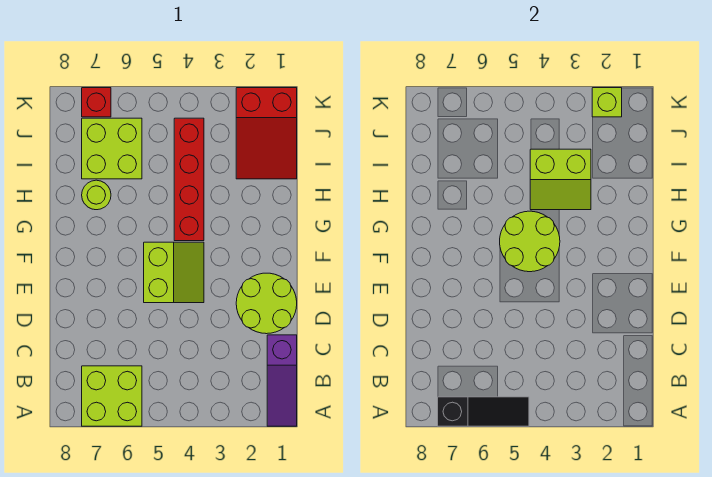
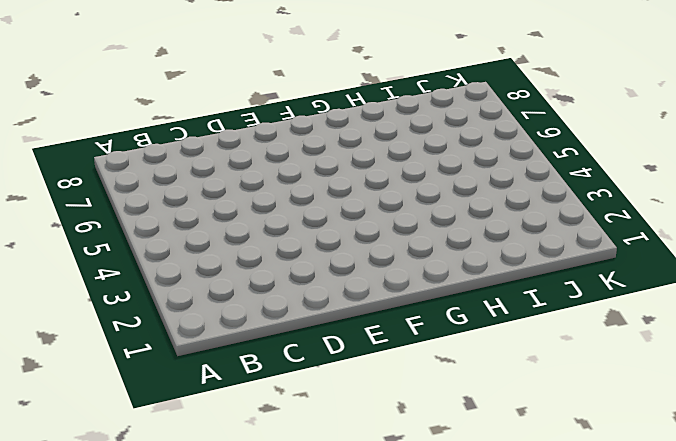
none -> purple 1x3 slope [267,335,297,426]
none -> lime 2x2 brick [82,366,142,426]
none -> lime 2x2 round brick [236,273,297,334]

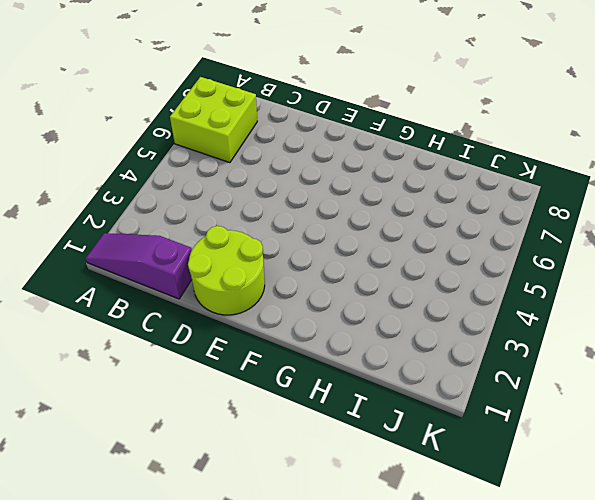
none -> lime 2x2 slope [144,242,204,303]
none -> red 1x4 brick [174,118,204,241]
none -> lime 1x1 round brick [82,180,111,210]

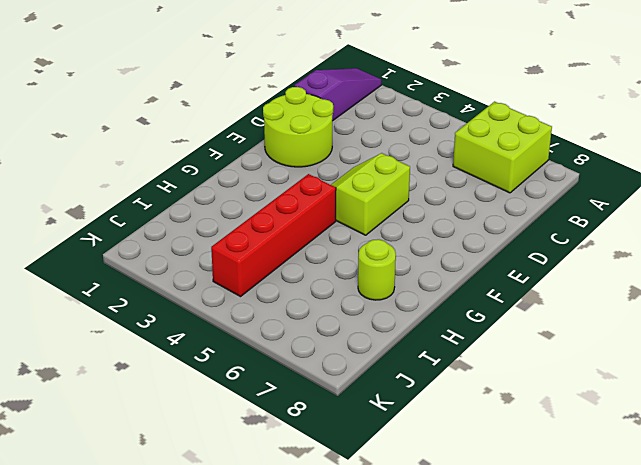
none -> red 2x3 slope [236,88,297,179]
none -> lime 2x2 brick [82,118,142,179]
none -> red 1x1 brick [82,88,111,117]

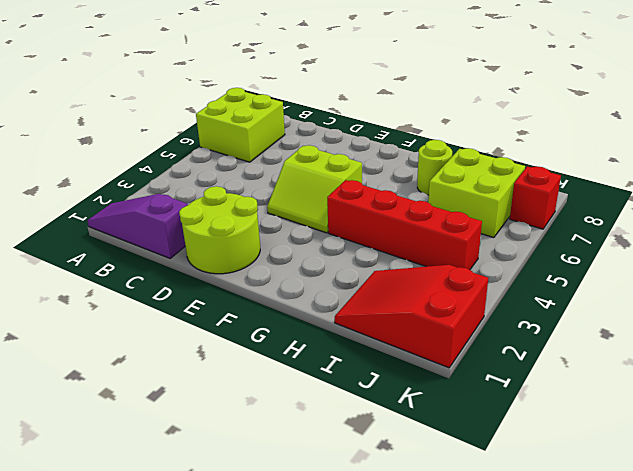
none -> black 1x3 slope [438,397,529,426]
none -> lime 2x2 round brick [500,211,560,272]
none -> lime 2x2 slope [530,149,591,210]

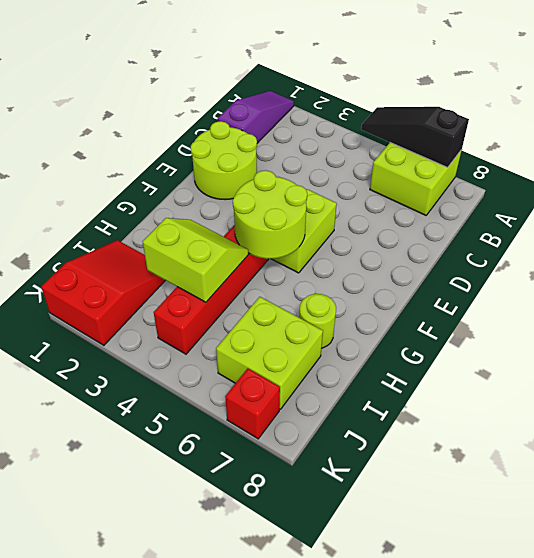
none -> lime 1x1 brick [592,88,622,117]

